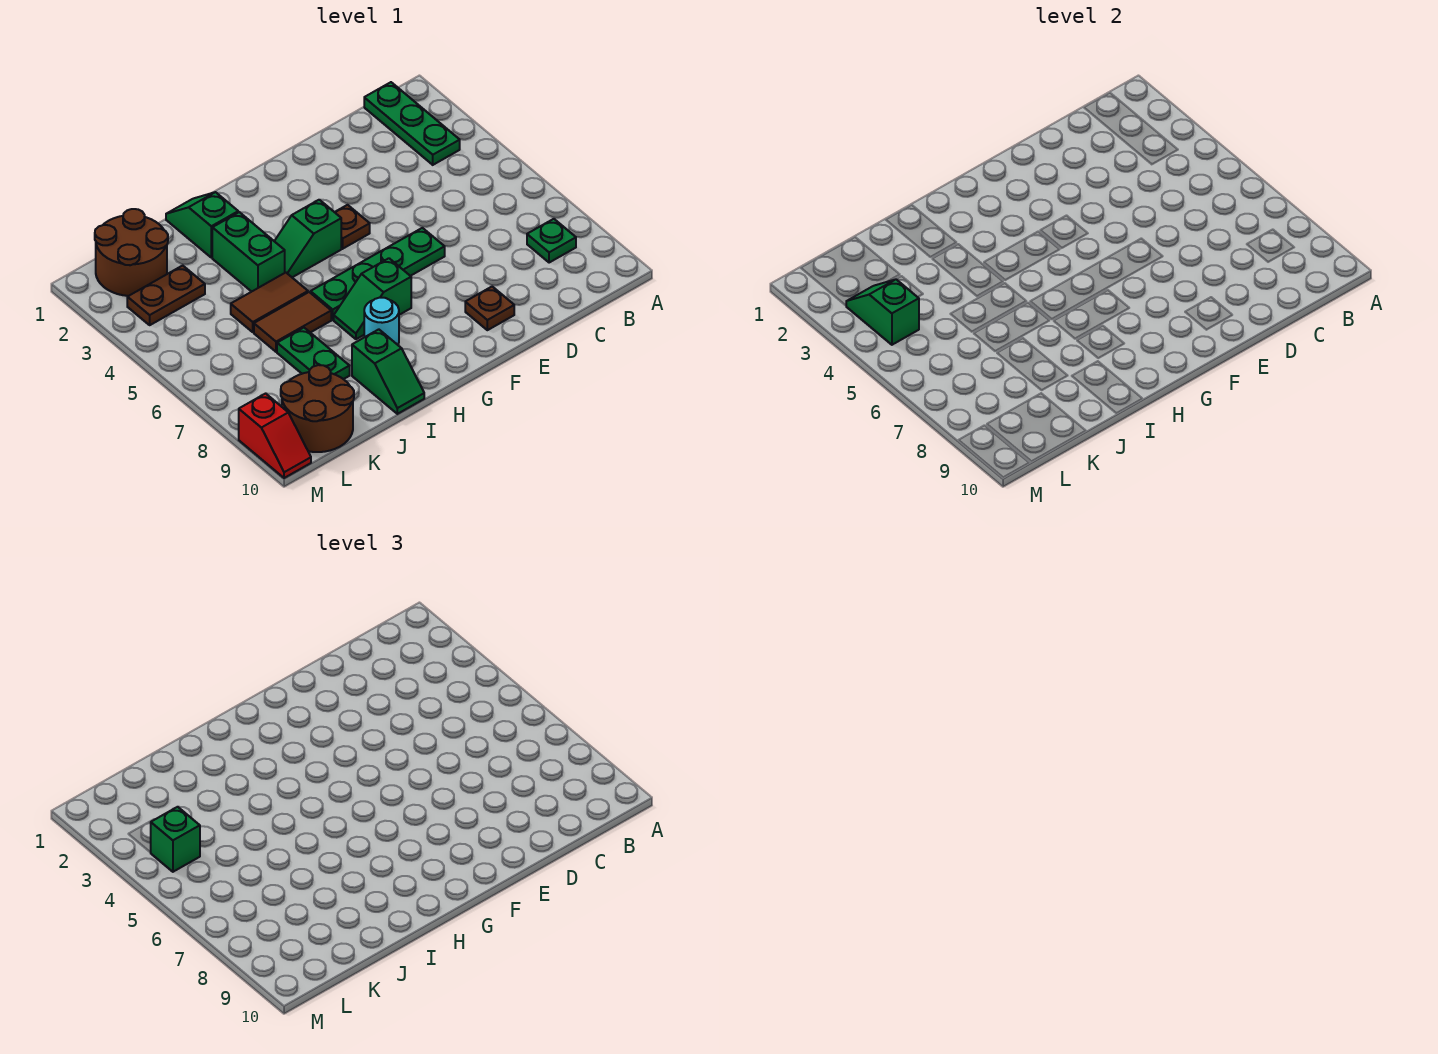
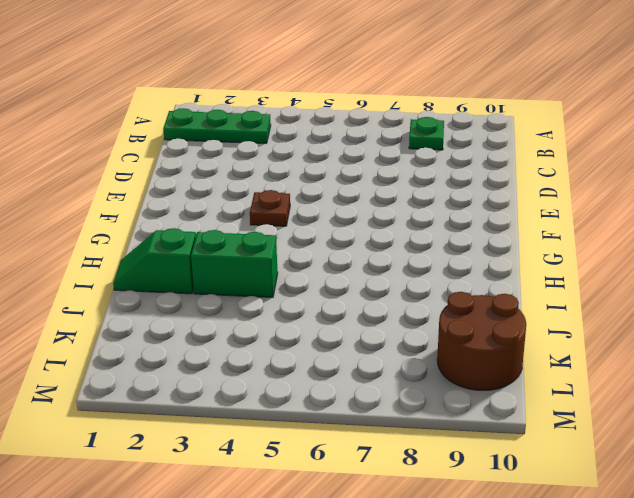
none -> green 1x4 plate [311,228,445,320]
none -> brown 1x1 plate [465,287,514,330]
none -> green 1x2 slope [274,200,341,277]

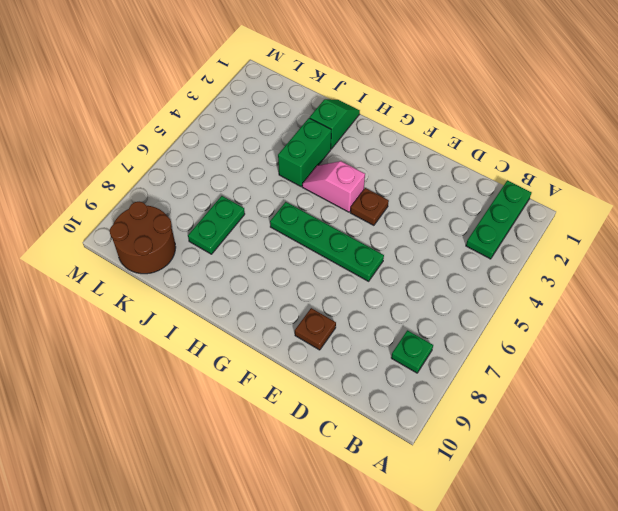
pink 1x2 slope [302,161,365,212] -> green 1x2 slope [274,200,341,277]
none -> green 1x2 slope [334,258,411,339]
none -> cyan 1x1 round brick [364,298,399,345]
none -> brown 1x2 tile [231,273,308,332]

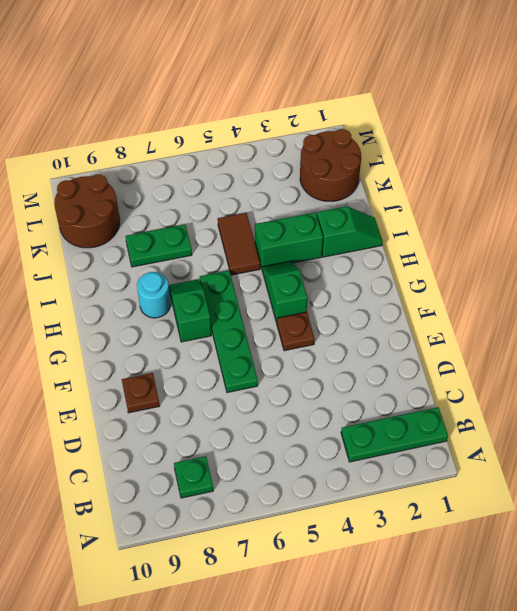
none -> brown 1x2 tile [254,292,331,352]
none -> green 1x2 slope [352,329,424,414]
none -> brown 1x2 plate [127,266,205,325]

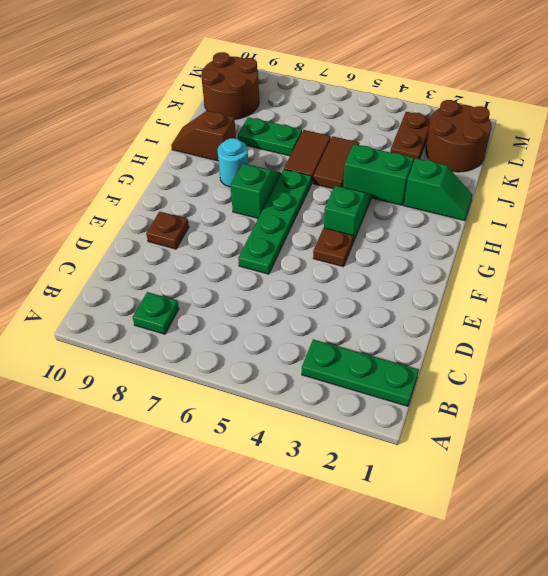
brown 1x2 slope [171,111,236,161] -> green 1x2 slope [352,329,424,414]
none -> red 1x2 slope [239,394,311,478]
none -> green 1x2 slope [846,279,919,345]
none -> green 1x1 brick [150,807,200,872]

